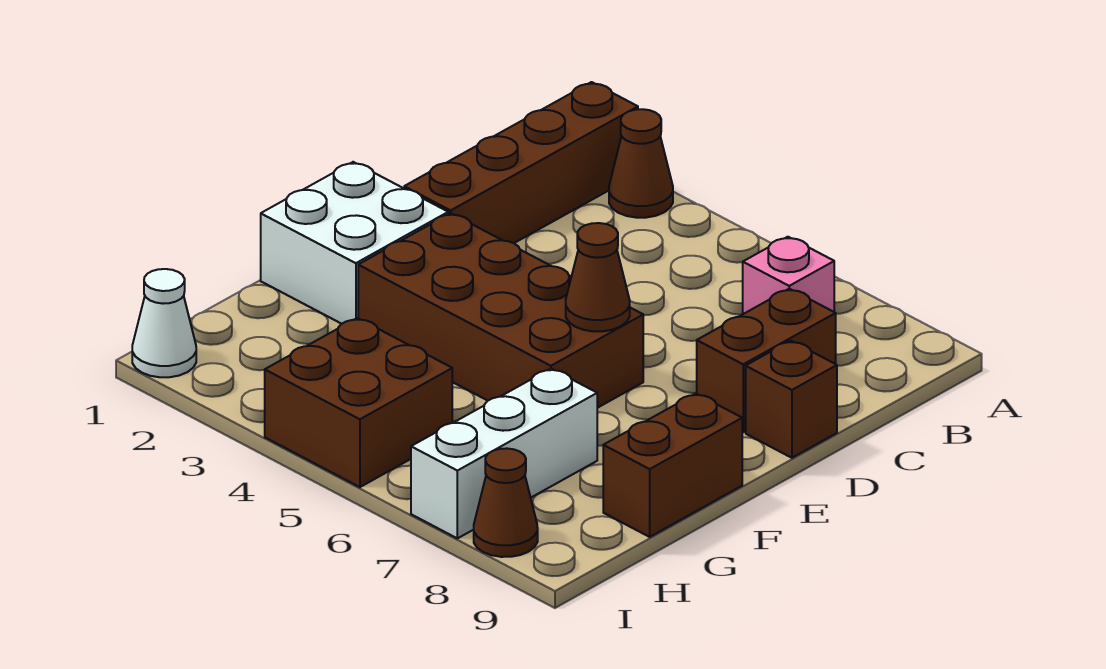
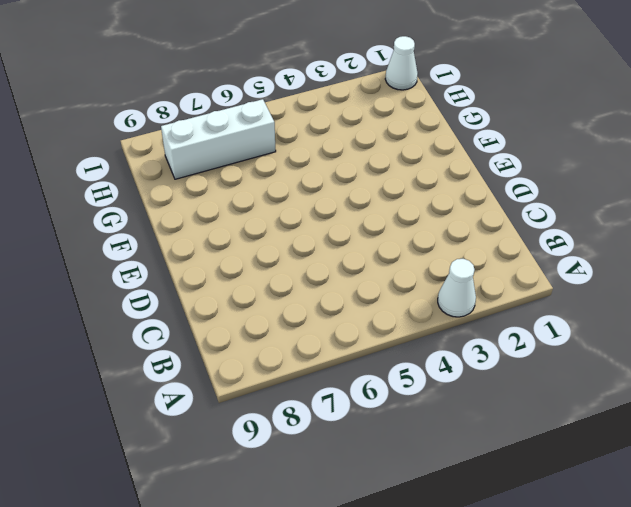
white 1x1 cone [438,259,476,317] -> brown 1x1 cone [609,109,673,218]
white 1x3 brick [161,99,276,179] -> white 1x3 brick turned to [411,369,597,538]
none -> brown 1x4 brick [404,82,638,243]
none -> pink 1x1 brick [743,237,834,314]
none -> brown 1x2 brick [697,289,836,432]

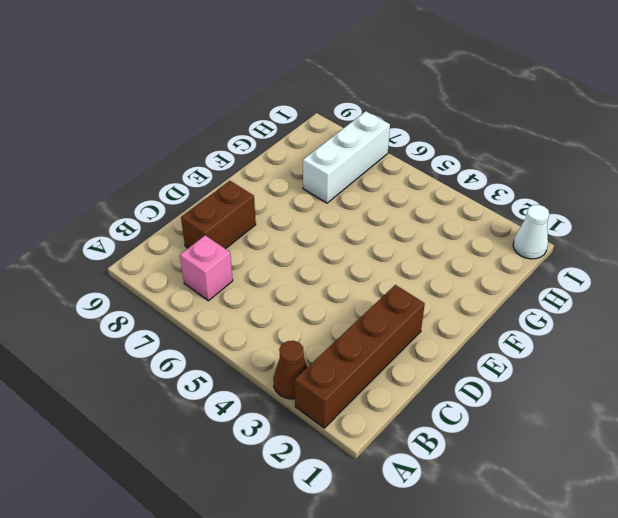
none -> brown 1x1 brick [746,341,837,458]
none -> white 2x2 brick [261,162,448,324]
none -> brown 2x4 brick [358,213,643,408]

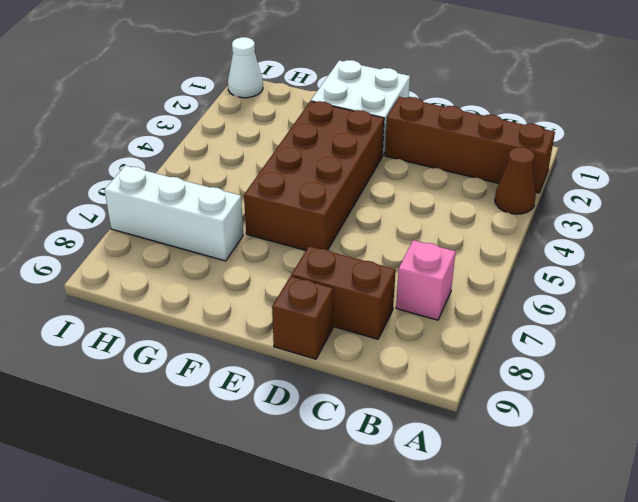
none -> brown 1x2 brick [603,394,742,537]
none -> brown 2x2 brick [265,318,452,487]
none -> brown 1x1 cone [474,448,538,557]

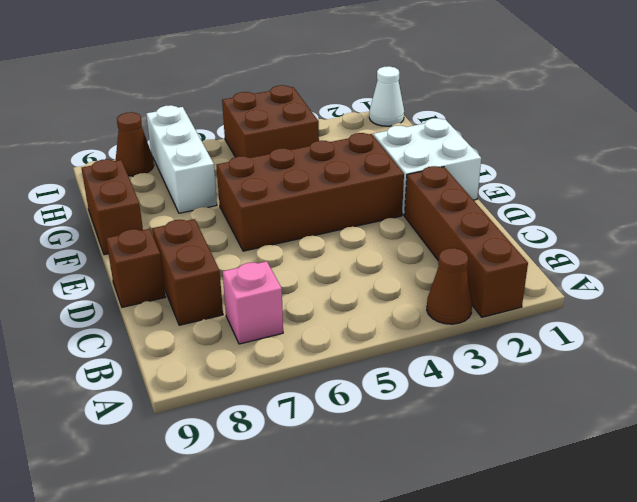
none -> brown 1x1 cone [566,223,630,331]

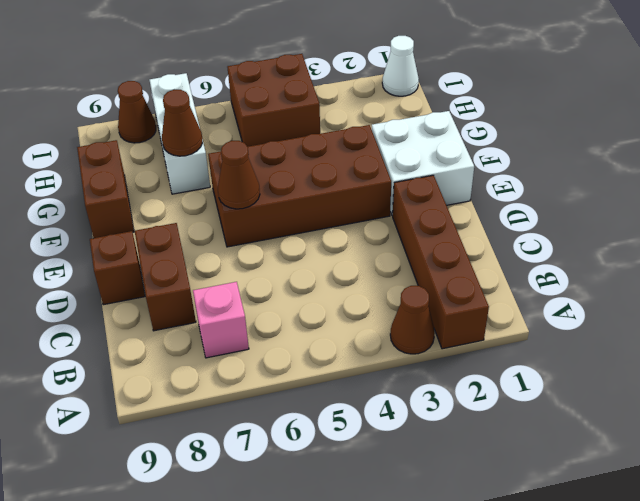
brown 1x1 cone [162,90,202,156] -> none

